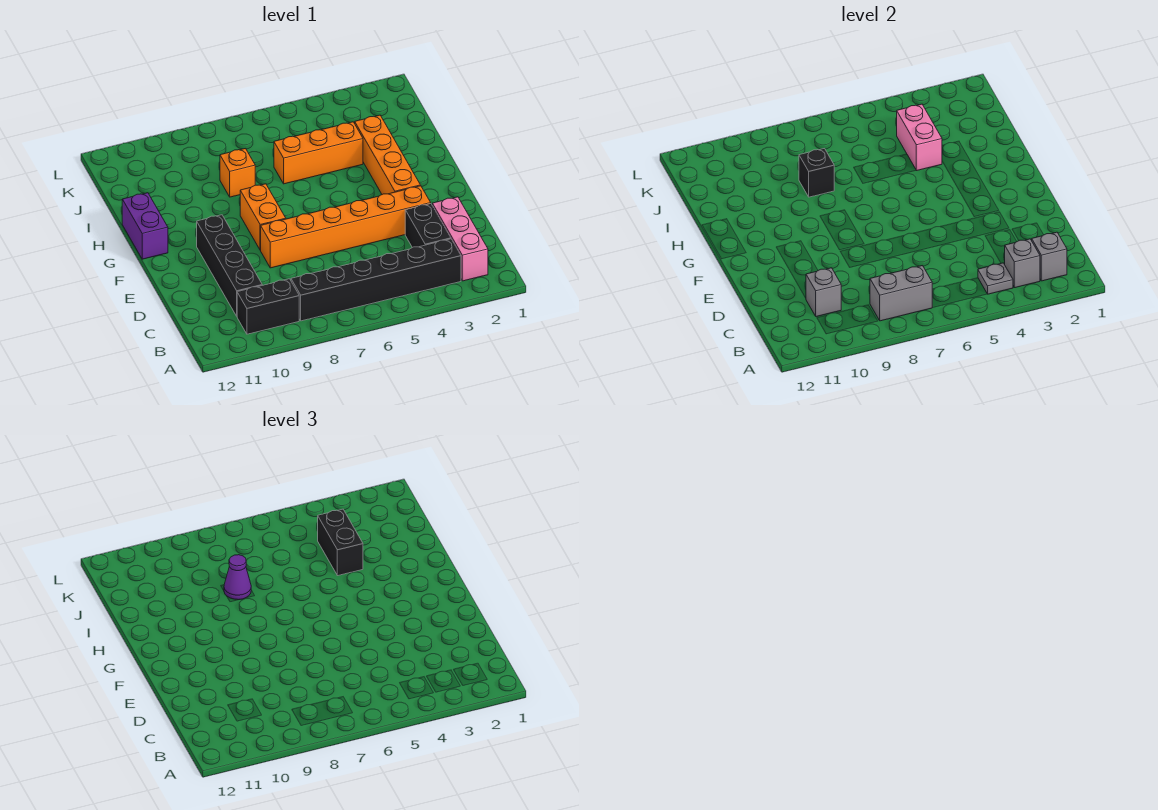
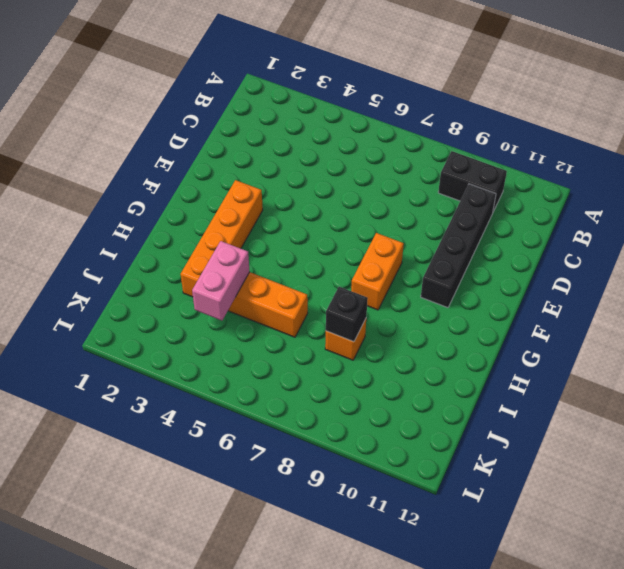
none -> pink 1x3 brick [432,197,488,281]
none -> black 1x6 brick [291,239,461,321]
none -> black 1x2 brick [405,204,451,248]

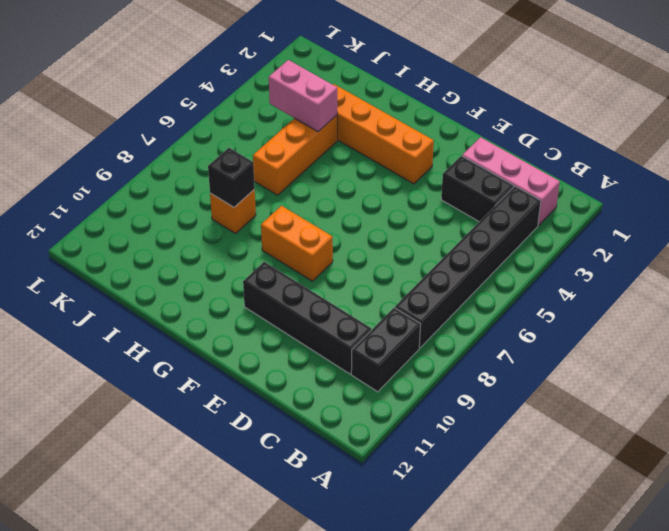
none -> orange 1x6 brick [261,186,431,268]
none -> purple 1x2 brick [122,193,168,259]
none -> grey 1x1 brick [1032,232,1067,281]

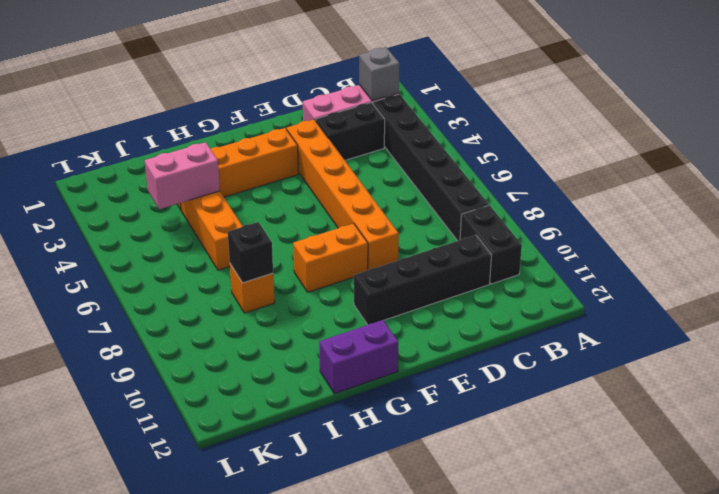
none -> grey 1x1 brick [1005,239,1040,288]
none -> grey 1x1 plate [978,263,1013,294]
none -> grey 1x2 brick [870,266,932,321]

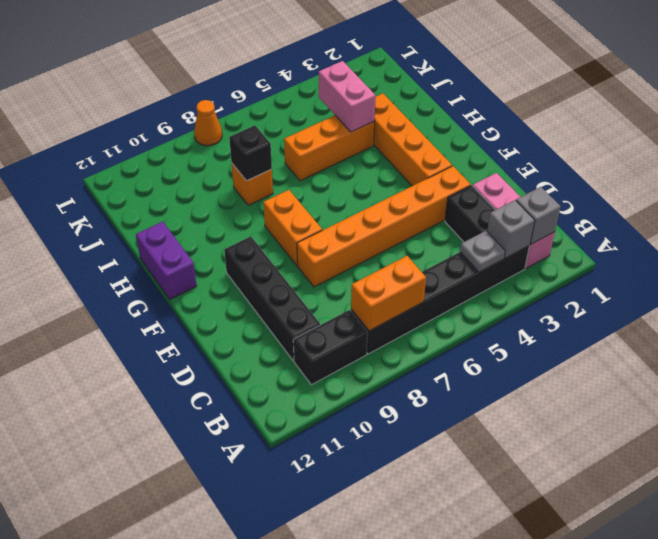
orange 1x2 brick [351,256,426,331] -> grey 1x2 brick [870,266,932,321]
orange 1x1 cone [194,100,222,146] -> none
none -> grey 1x1 brick [806,268,841,317]
none -> black 1x2 brick [318,509,363,576]
none -> purple 1x1 cone [224,555,251,600]

